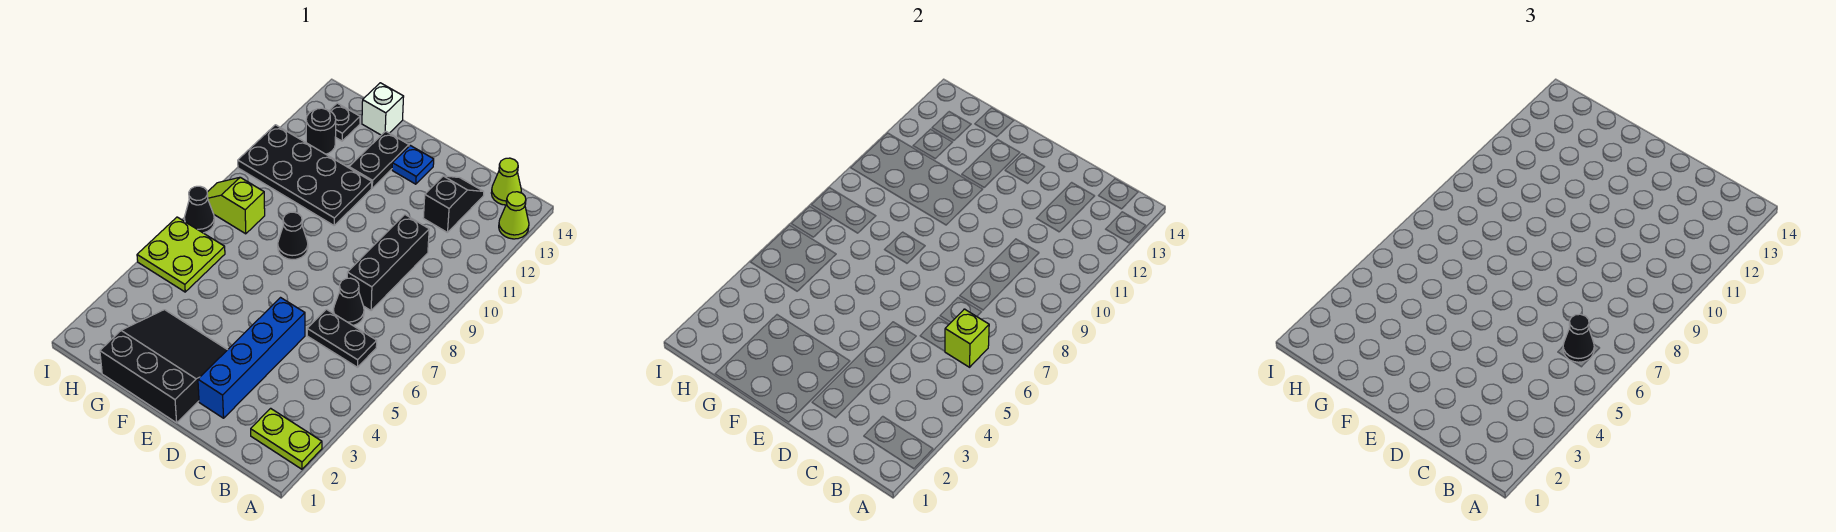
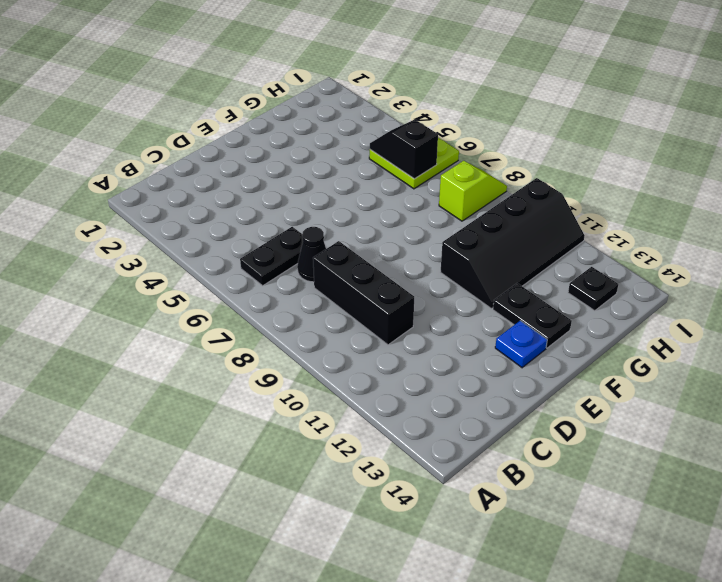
black 2x4 slope [441,178,585,309] -> black 2x4 plate [238,125,372,225]
black 1x2 slope [370,120,438,179] -> black 1x2 slope turned to [423,176,484,233]
none -> lime 1x2 plate [251,408,322,469]
none -> lime 1x1 cone [499,192,529,239]
none -> lime 1x1 cone [491,158,521,205]

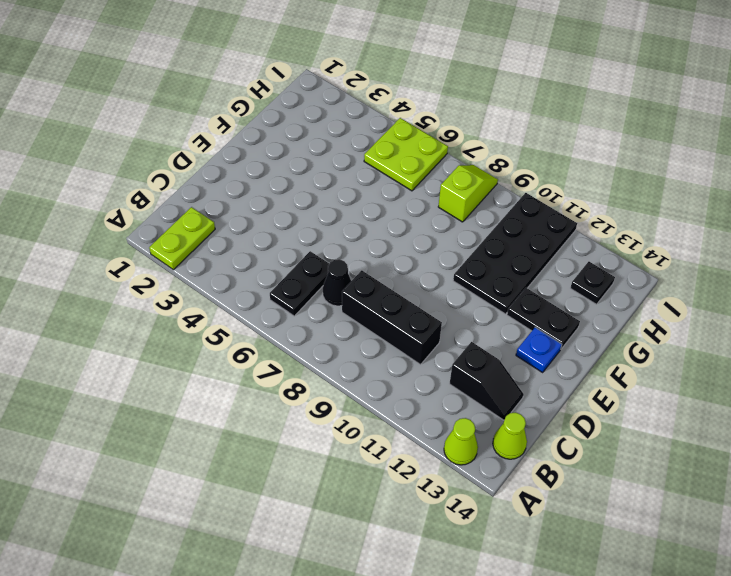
none -> blue 1x4 brick [198,298,305,418]
none -> black 3x3 slope [100,310,227,423]
none -> black 1x1 cone [278,212,308,260]

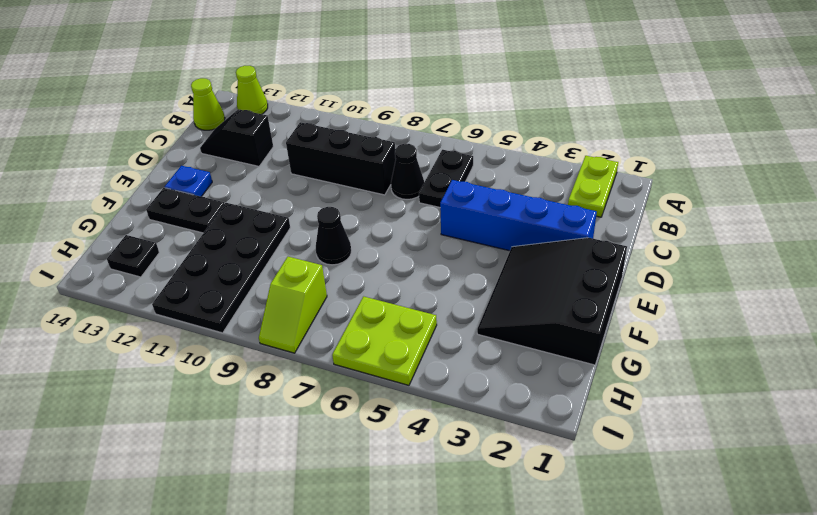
none -> white 1x1 brick [362,83,404,135]
none -> black 1x1 round brick [306,108,336,154]
none -> black 1x1 cone [184,186,214,233]

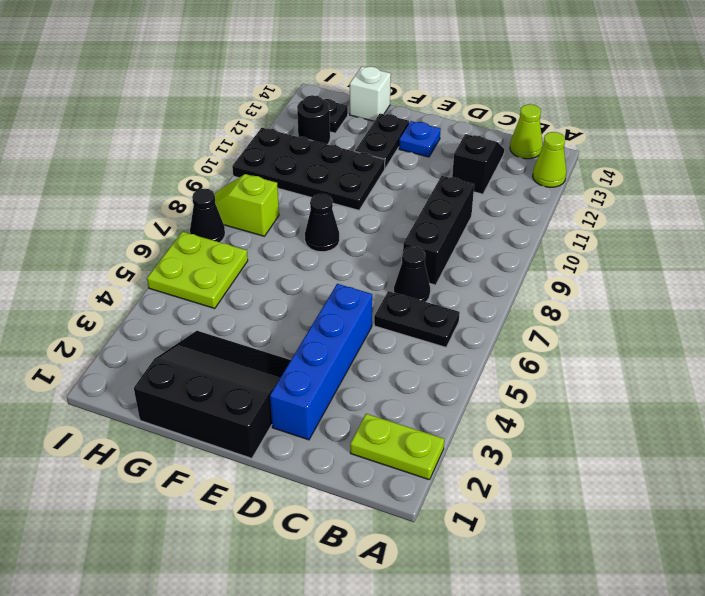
none -> lime 1x1 brick [945,309,989,367]
none -> black 1x1 cone [1563,314,1594,362]

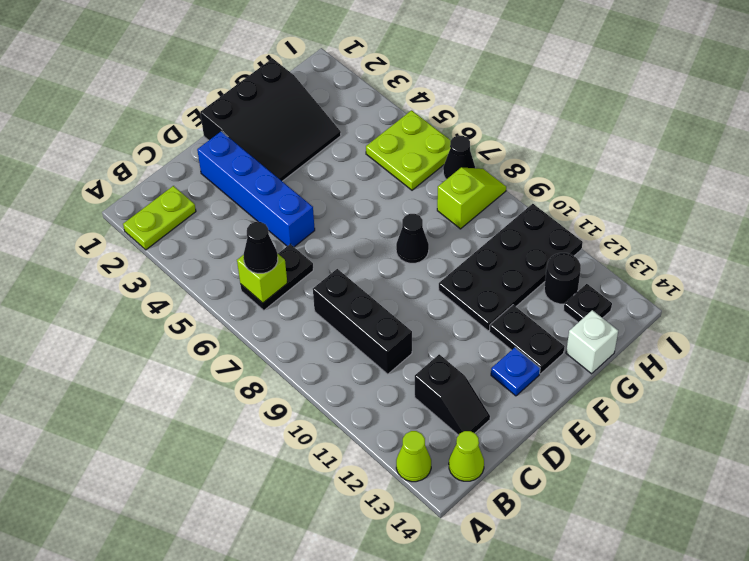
none -> black 1x1 cone [333,278,364,325]

